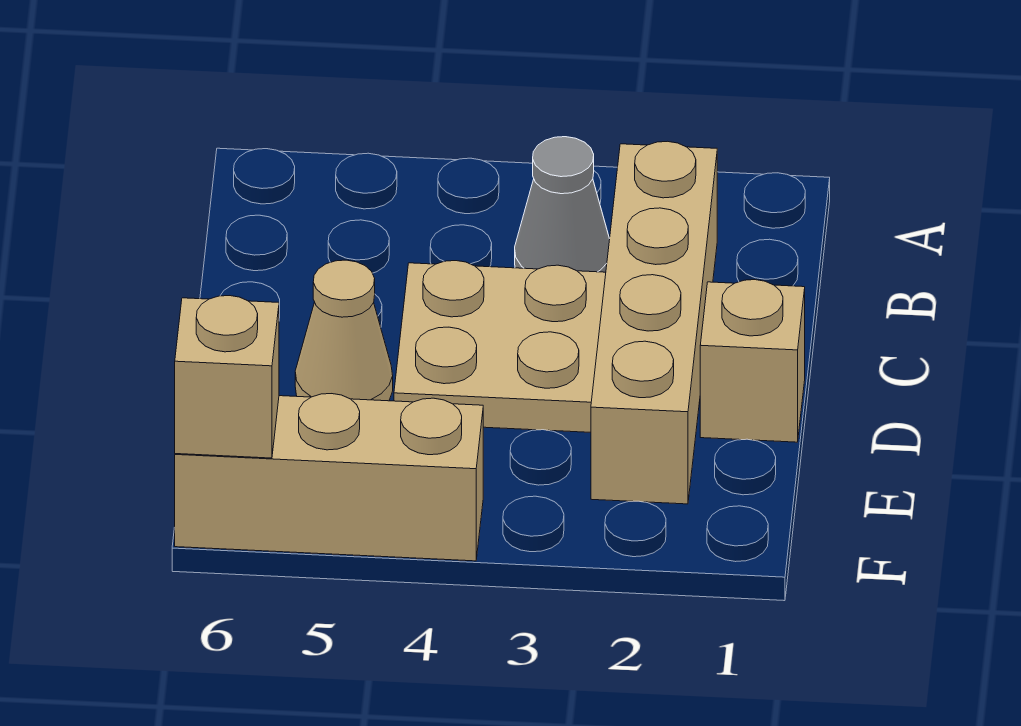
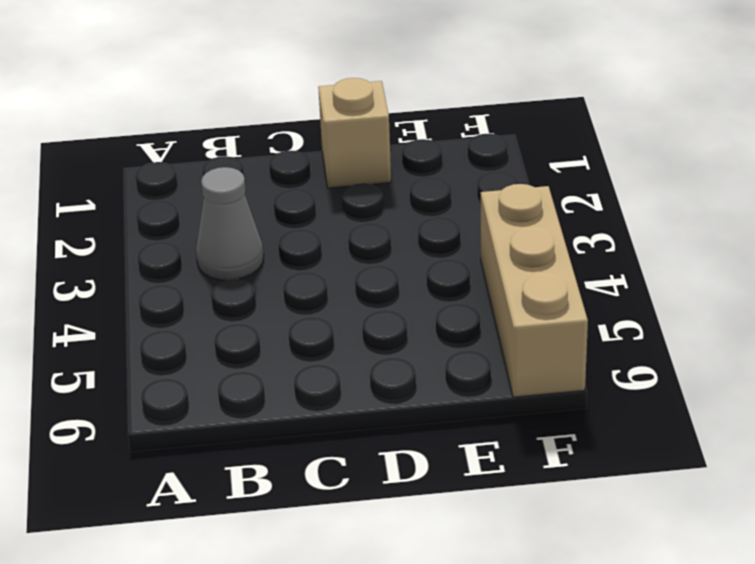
none -> tan 1x4 brick [591,141,717,504]
none -> tan 2x2 plate [394,261,606,432]

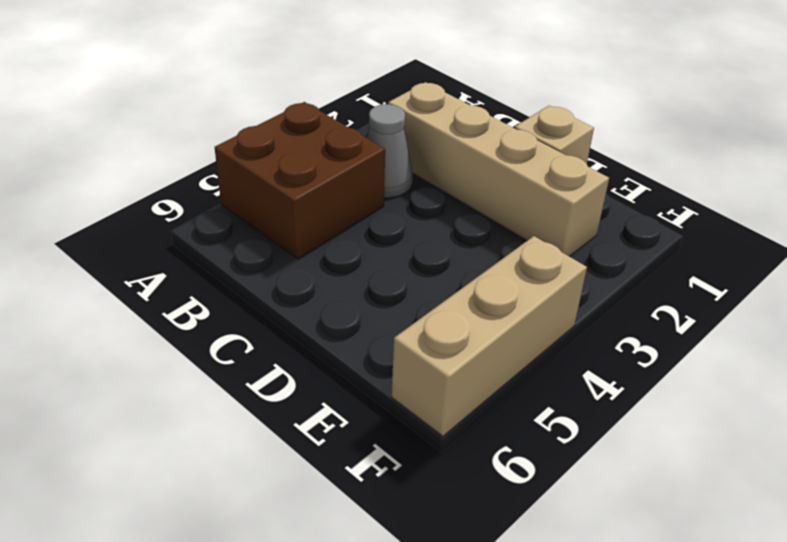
brown 2x2 brick [215,102,385,259] -> none
none -> tan 2x2 plate [394,261,606,432]
none -> tan 1x1 cone [295,260,393,401]

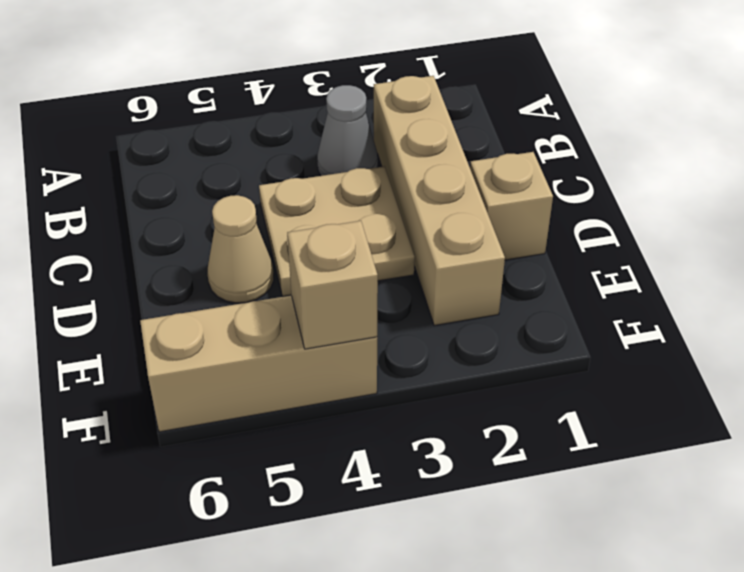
tan 1x1 brick [287,221,378,349] -> tan 1x1 brick moved to [175,296,279,458]

